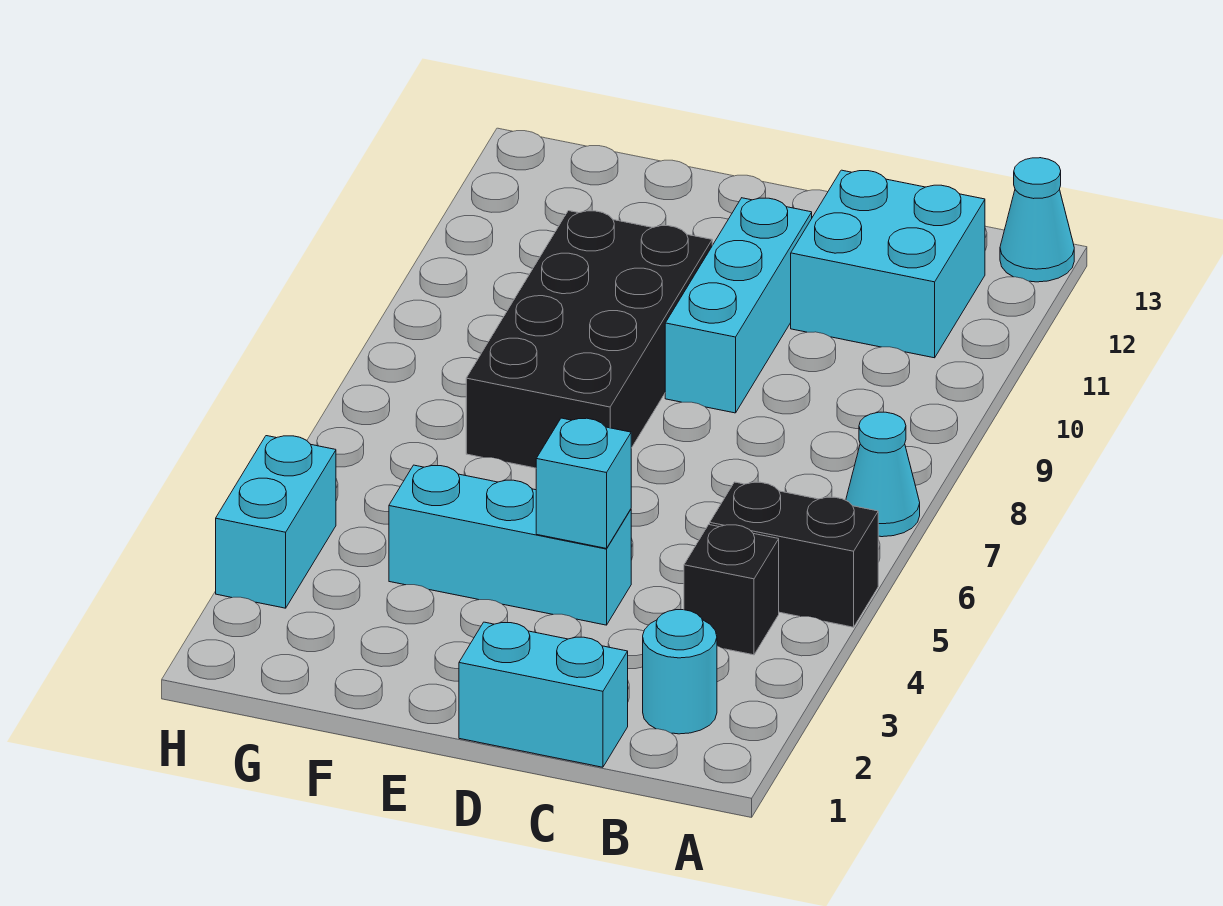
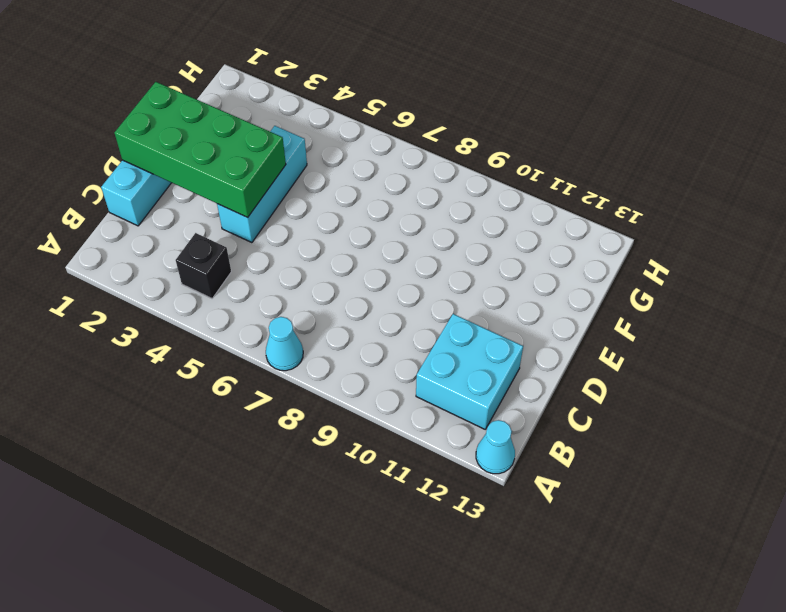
green 2x4 brick [115,82,286,217] -> cyan 1x1 brick [536,418,631,548]
none -> black 1x2 brick [710,482,878,627]
none -> cyan 1x1 round brick [643,610,717,734]
none -> cyan 1x3 brick [665,198,812,413]

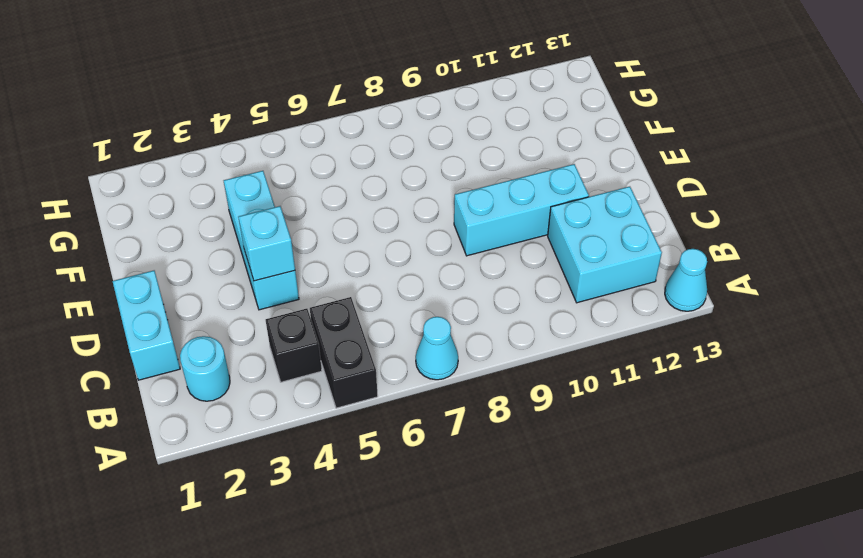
none -> black 2x4 brick [466,211,712,468]
none -> cyan 1x2 brick [216,436,336,608]

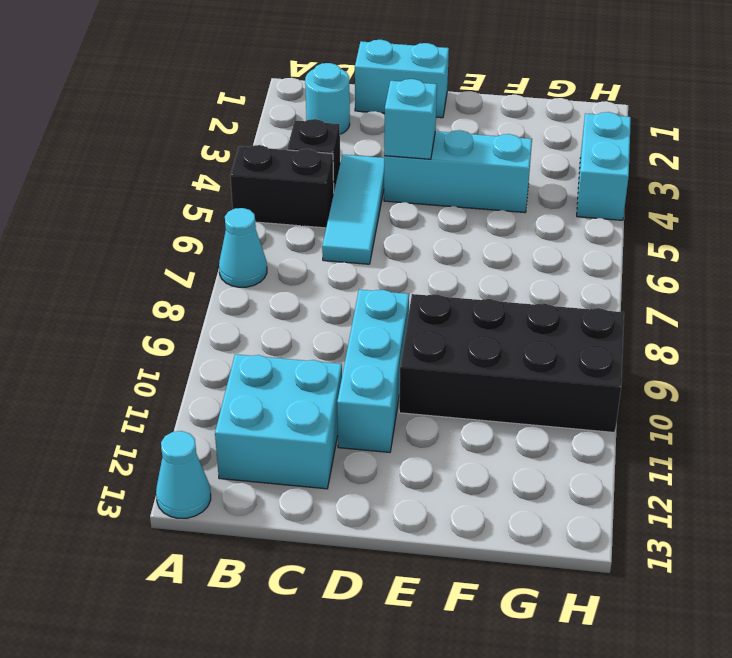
cyan 1x3 tile [322,155,384,264] -> none
black 2x4 brick [399,294,624,433] -> black 2x4 brick turned to [466,211,712,468]

